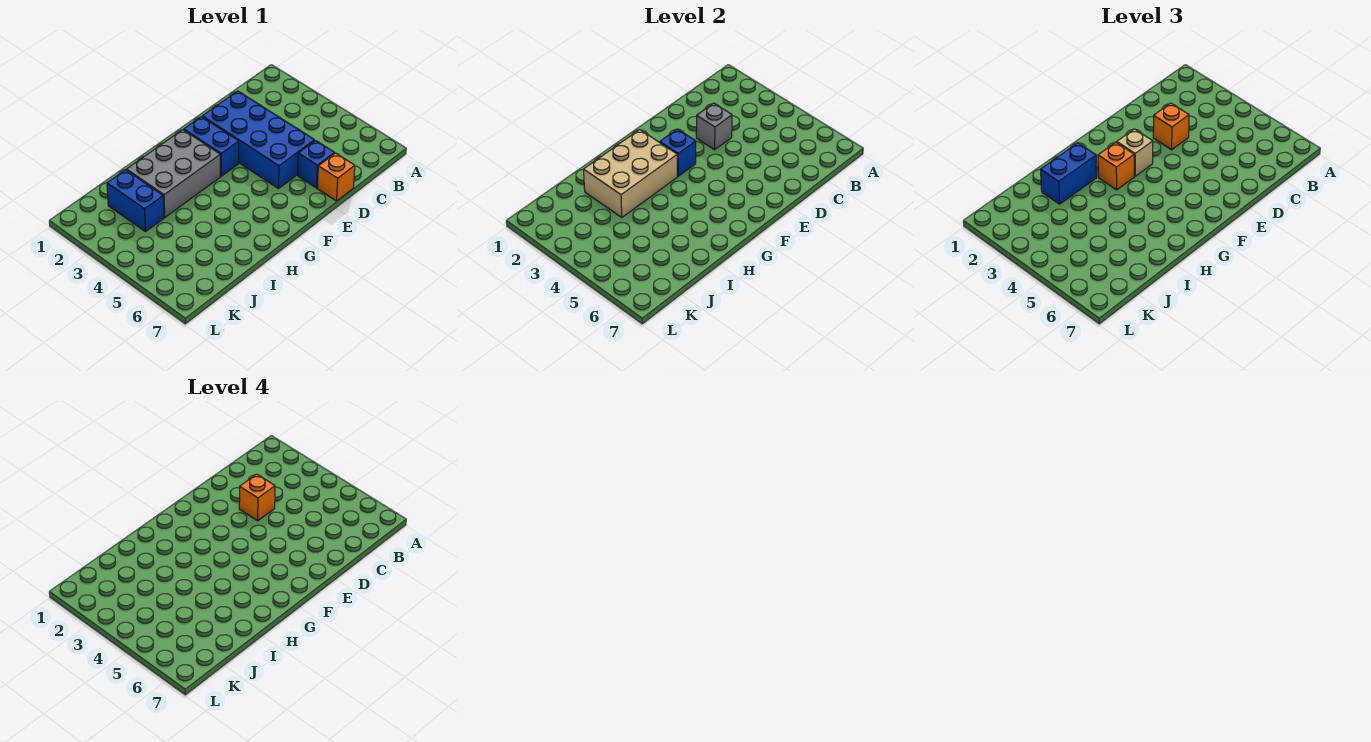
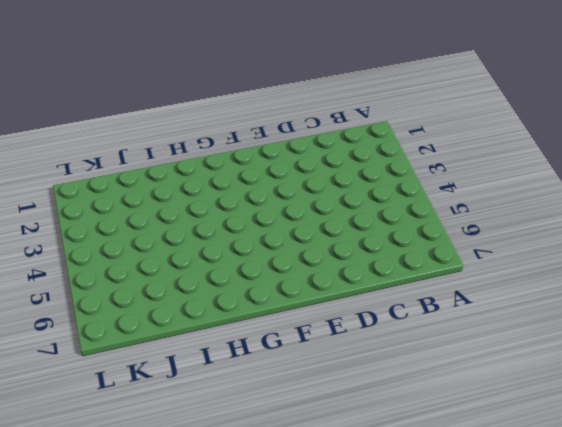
none -> blue 2x4 brick [202,91,314,189]
none -> blue 1x1 brick [298,140,335,188]
none -> orange 1x1 brick [317,153,355,201]

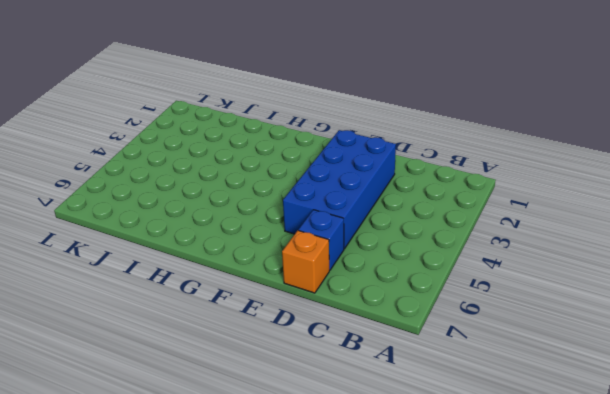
none -> blue 1x2 brick [184,117,239,176]
none -> grey 2x3 brick [127,130,220,217]
none -> blue 1x2 brick [107,170,164,232]

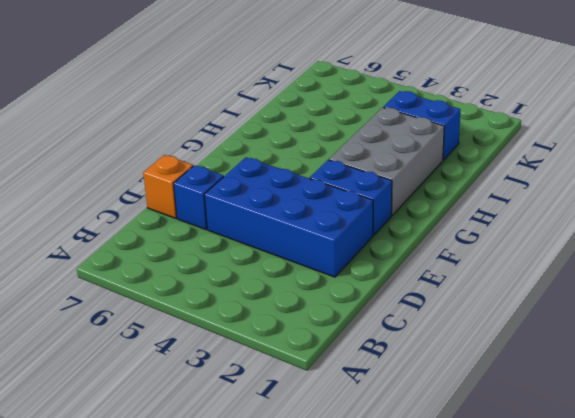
none -> grey 1x1 brick [696,103,732,150]
none -> blue 1x1 brick [660,129,696,176]
none -> tan 2x3 brick [584,130,677,217]

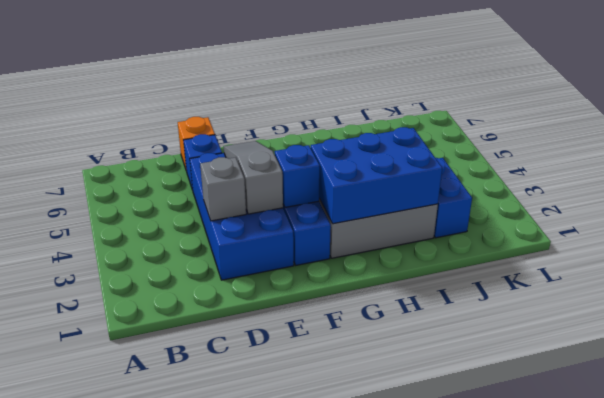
grey 1x3 slope [224,141,283,214] -> none
blue 2x3 brick [311,127,442,224] -> tan 2x3 brick [584,130,677,217]
none -> orange 1x1 brick [1153,103,1189,150]
none -> tan 1x1 brick [1117,129,1153,176]
none -> orange 1x1 brick [1098,142,1134,190]

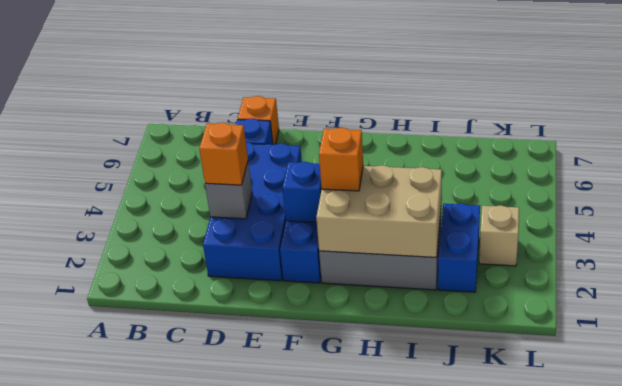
tan 1x1 brick [479,205,519,266] -> tan 1x1 brick moved to [1117,129,1153,176]
none -> blue 1x2 brick [1041,143,1097,204]
none -> orange 1x1 brick [239,474,275,521]

